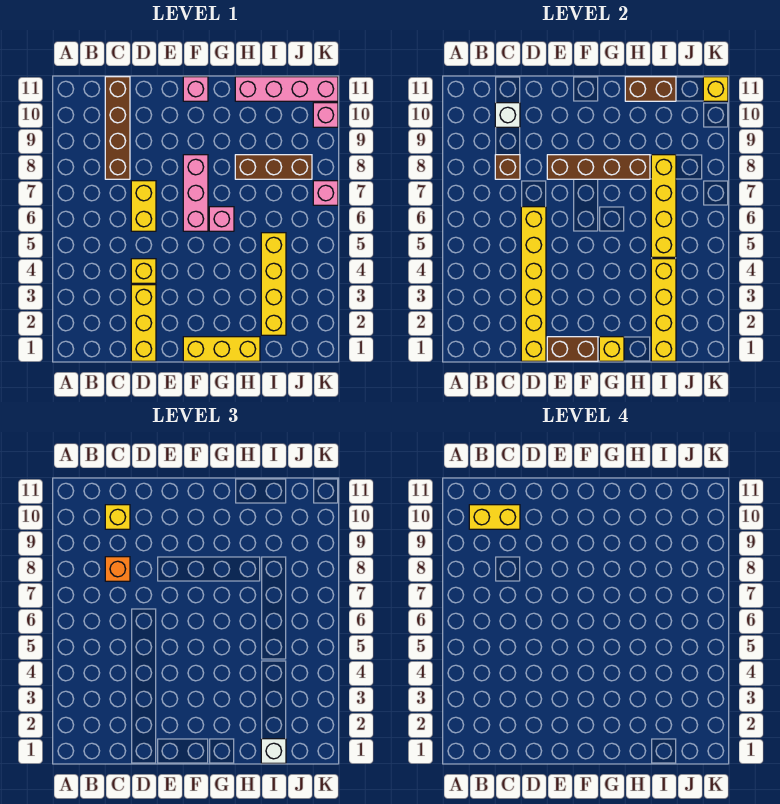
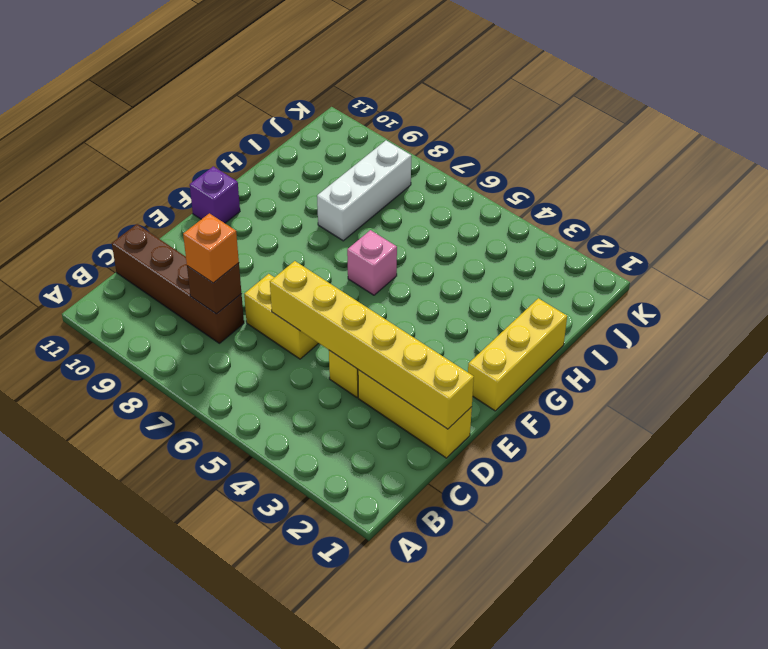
purple 1x1 brick [190,166,240,223] -> pink 1x1 brick [183,77,208,101]
white 1x3 brick [317,140,411,241] -> brown 1x3 brick [235,155,312,179]
none -> pink 1x3 brick [183,155,208,231]
none -> pink 1x4 brick [235,77,338,101]
none -> yellow 1x4 brick [261,233,286,335]

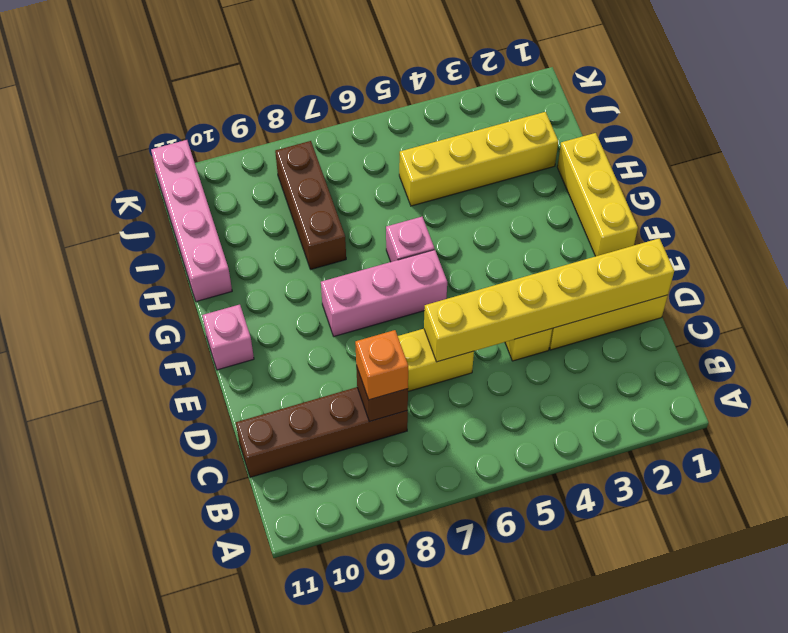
none -> pink 1x1 brick [313,181,338,205]
none -> pink 1x1 brick [313,103,338,127]
none -> white 1x1 brick [495,103,520,127]

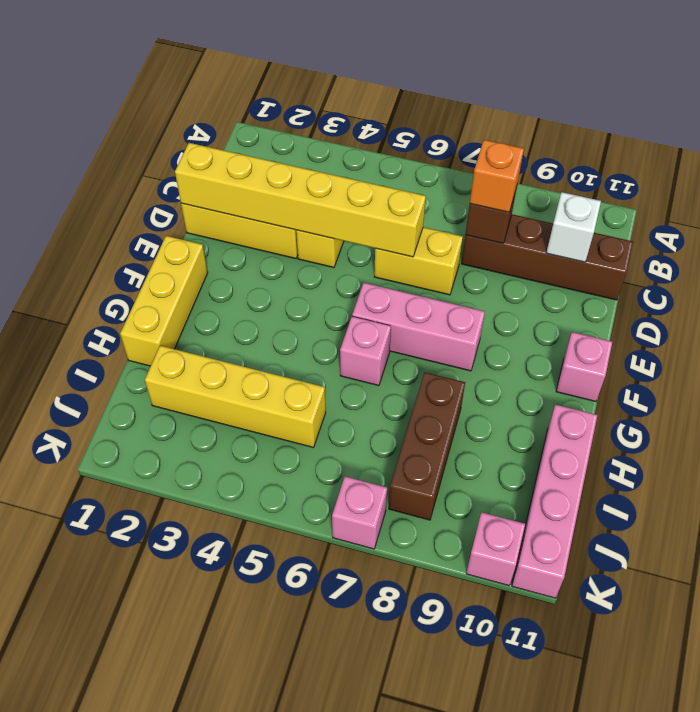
none -> brown 1x2 brick [547,337,598,361]
none -> brown 1x4 brick [547,155,650,179]
none -> yellow 1x1 brick [599,337,624,361]

